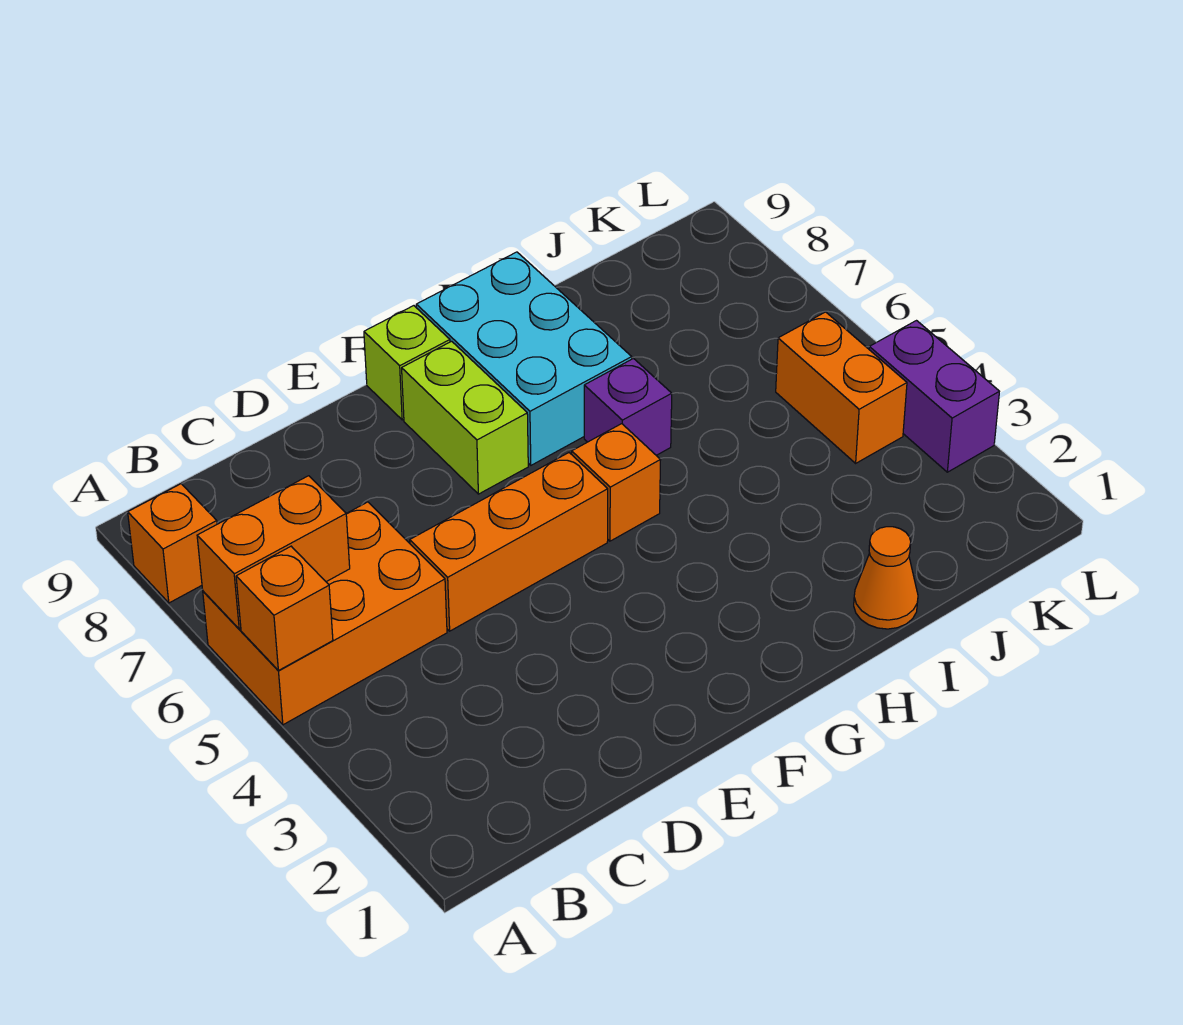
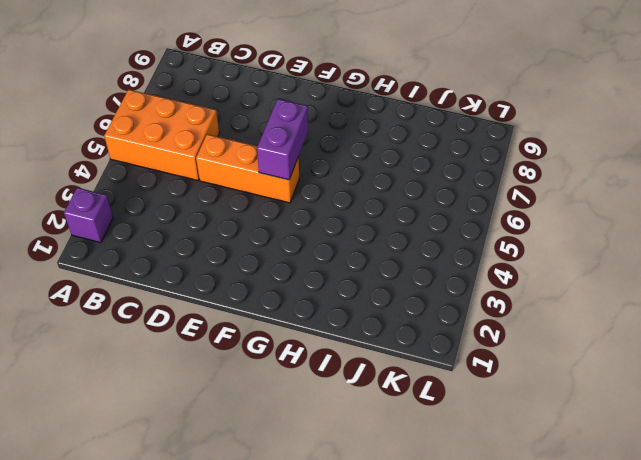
purple 1x1 brick [64,188,113,243] -> purple 1x1 brick moved to [584,359,672,455]
purple 1x2 brick [257,99,308,180] -> purple 1x2 brick moved to [869,321,999,472]
none -> orange 1x1 brick [128,484,217,603]
none -> lime 1x2 brick [402,341,528,494]
none -> lime 1x1 brick [364,306,450,420]

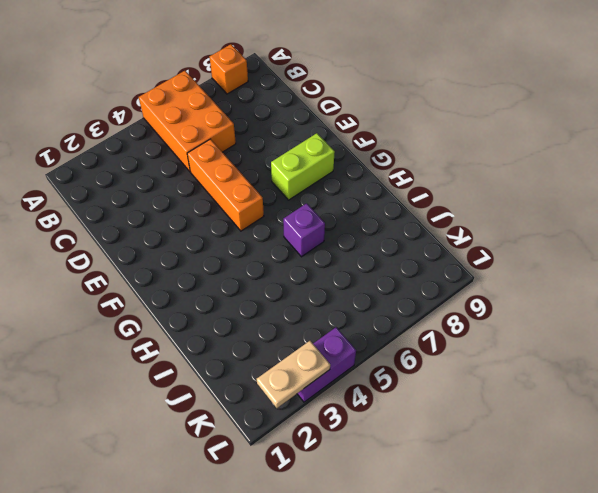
tan 1x2 plate [257,341,330,408] -> none
none -> lime 1x1 brick [364,306,450,420]
none -> orange 1x1 brick [572,424,660,541]
none -> cyan 2x3 brick [416,252,632,465]

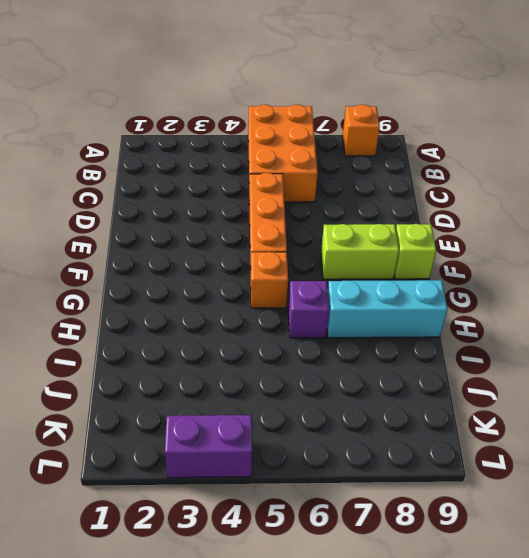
cyan 1x3 brick [327,280,447,338] -> cyan 2x3 brick [416,252,632,465]
none -> orange 1x1 cone [854,527,918,629]
none -> orange 1x2 brick [776,312,907,463]
none -> orange 1x1 brick [236,546,333,671]

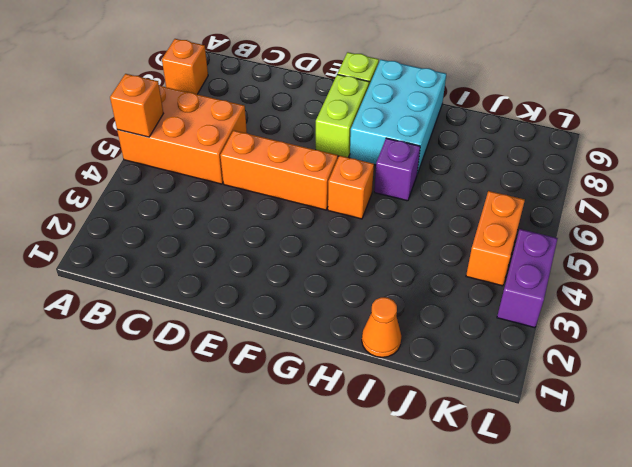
none -> orange 1x2 brick [197,476,350,629]

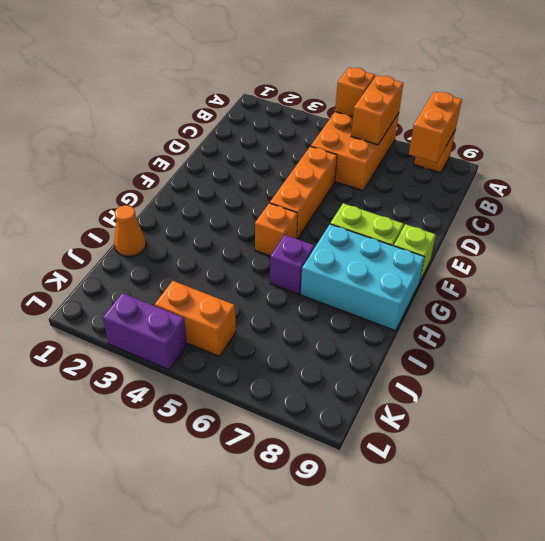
orange 1x2 brick [409,91,462,163] -> none

